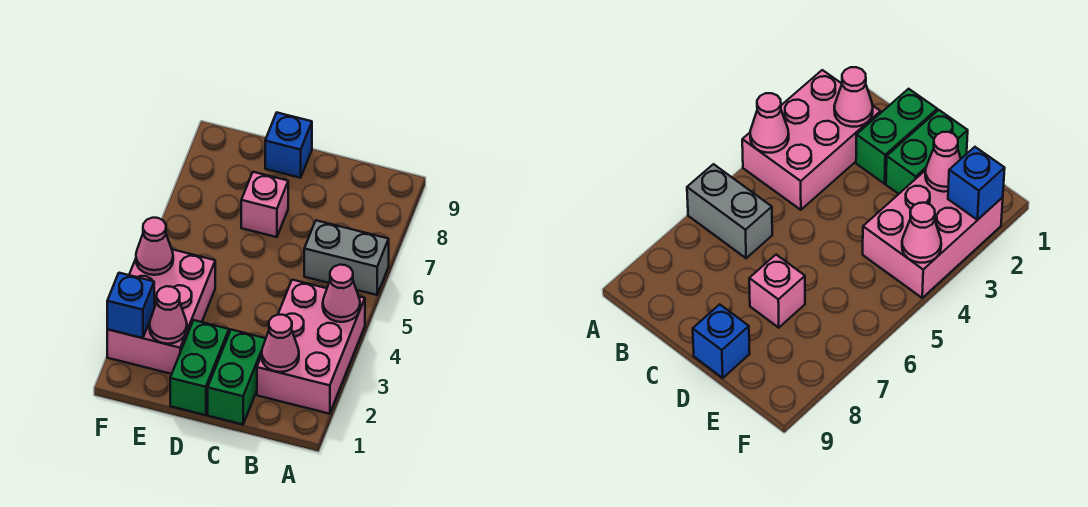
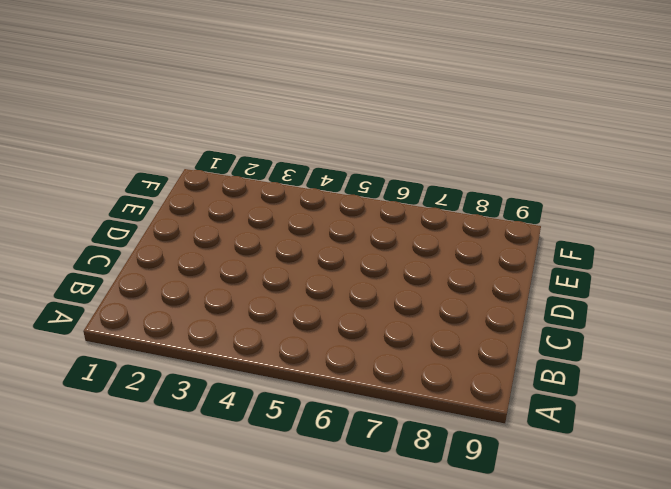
none -> pink 2x3 brick [257,280,365,414]
none -> grey 1x2 brick [304,220,389,295]
none -> green 1x2 brick [208,330,266,425]

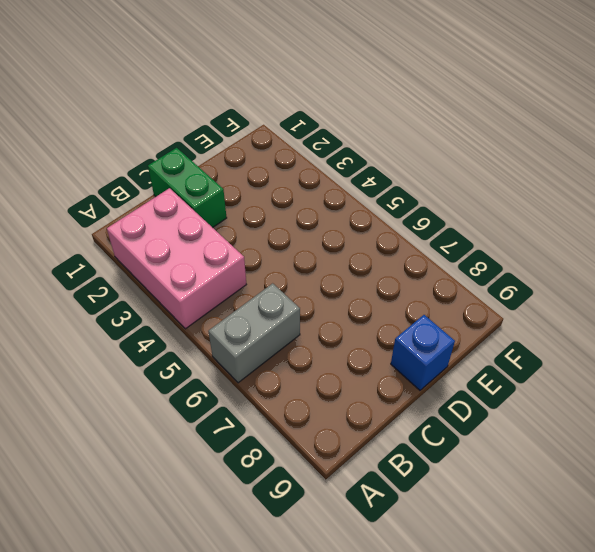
none -> green 1x2 brick [170,320,229,415]
none -> pink 1x1 brick [241,172,288,237]
none -> pink 2x3 brick [107,249,215,374]

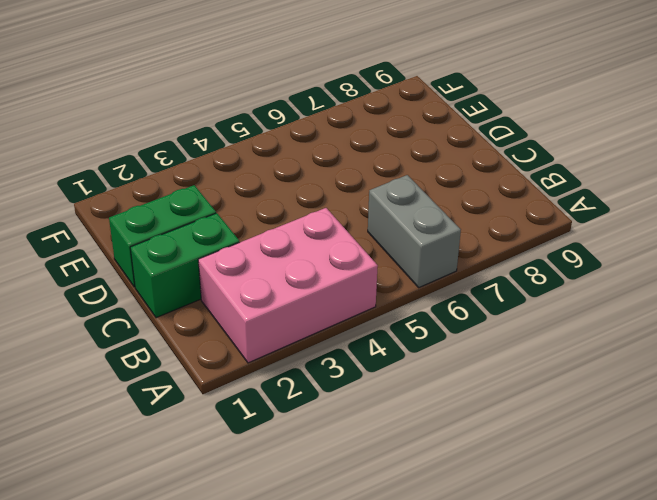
none -> pink 1x1 brick [241,172,288,237]
none -> blue 1x1 brick [265,113,312,178]
none -> pink 2x3 brick [107,249,215,374]

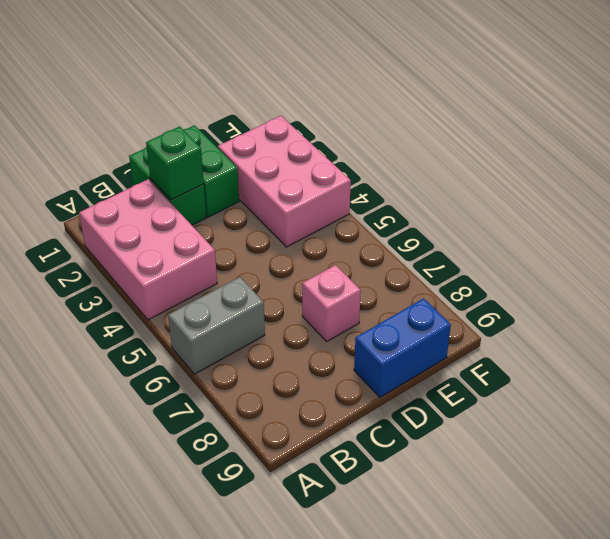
green 1x1 brick [146,127,204,200] -> none
blue 1x2 brick [354,298,451,397] -> blue 1x1 brick [265,113,312,178]
none -> pink 1x1 cone [323,265,360,322]
none -> pink 1x1 cone [262,315,299,372]
none -> pink 1x1 cone [149,286,187,344]

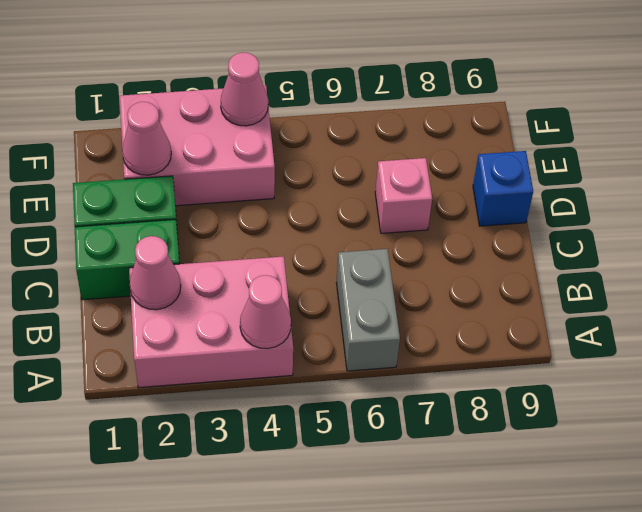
none -> blue 1x1 brick [107,273,154,338]

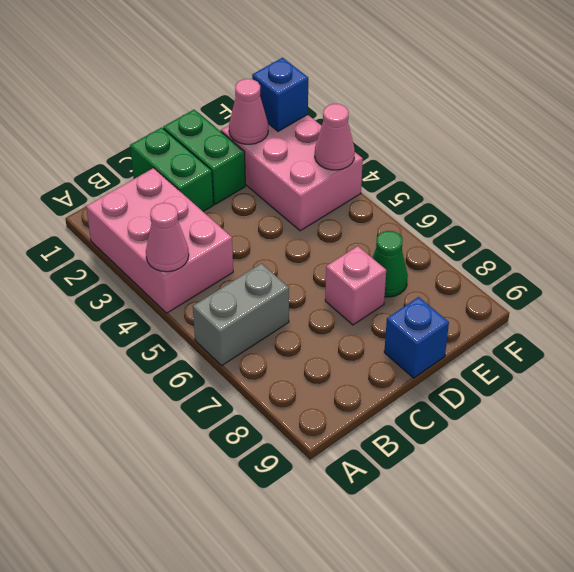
green 1x1 cone [373,231,408,297] -> none
none -> pink 1x1 cone [262,315,299,372]

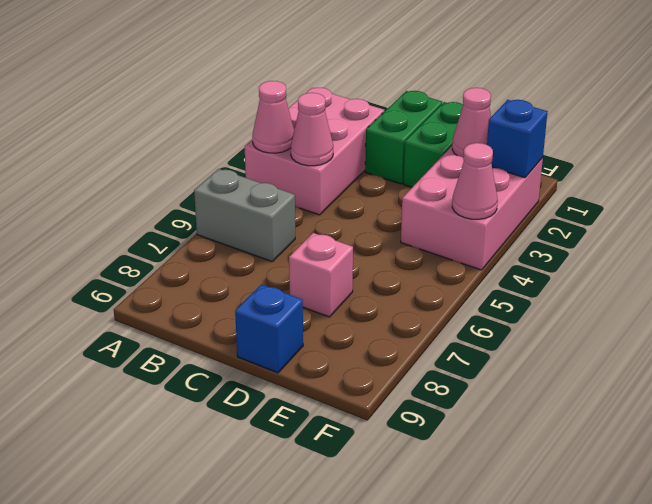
pink 1x1 cone [291,93,333,166] -> pink 1x1 cone moved to [262,315,299,372]

